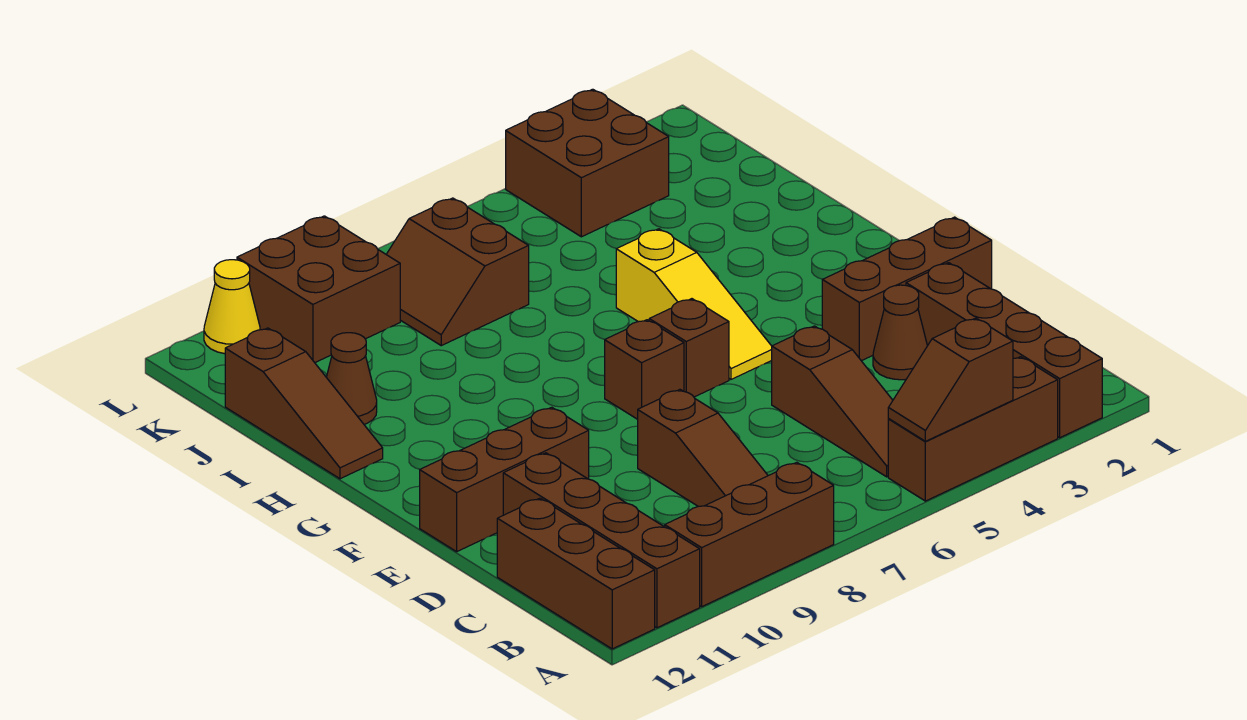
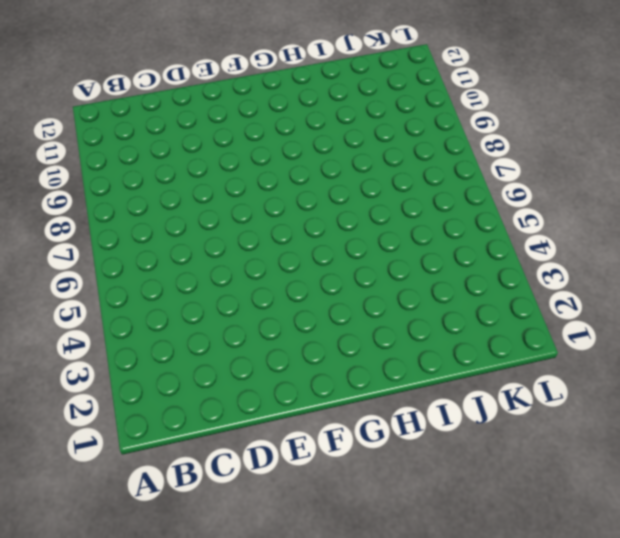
none -> brown 1x4 brick [906,263,1102,438]
none -> brown 1x3 brick [888,357,1058,501]
none -> brown 1x3 brick [665,462,834,607]

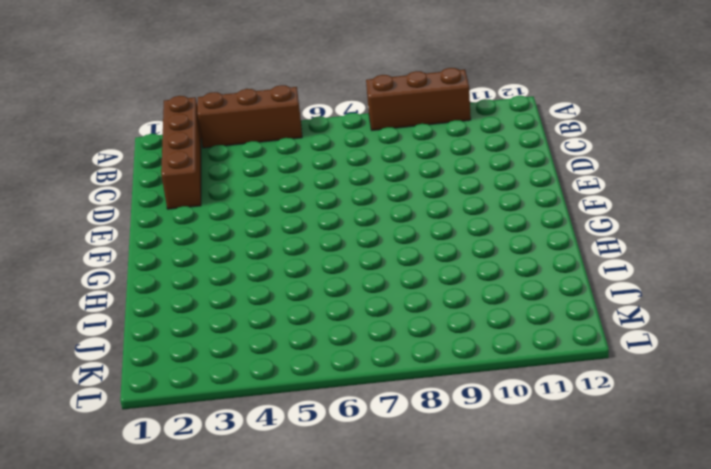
none -> brown 1x4 brick [503,453,700,628]
none -> brown 1x3 brick [497,498,655,649]
none -> brown 1x3 slope [772,326,893,477]

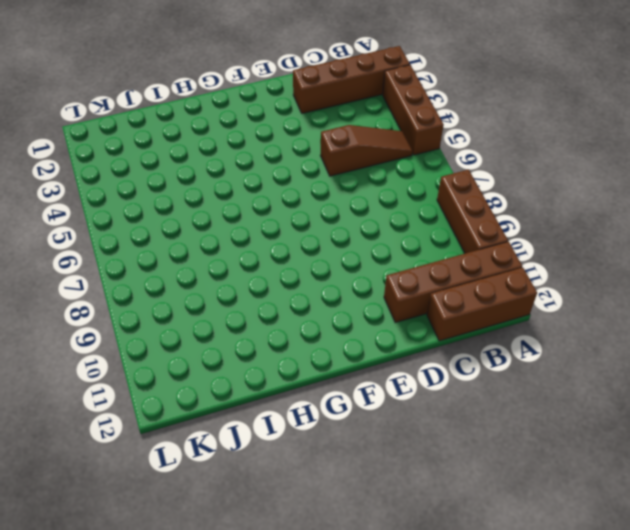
none -> brown 1x3 slope [638,390,768,507]
none -> brown 1x1 cone [873,285,927,380]
none -> brown 1x3 brick [822,217,992,361]

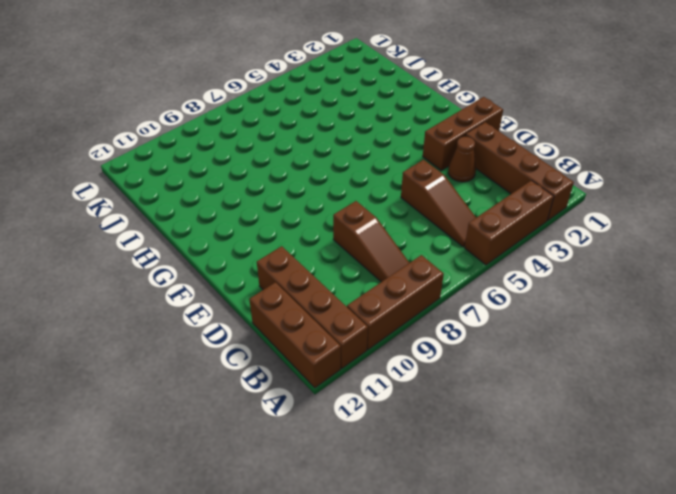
none -> brown 1x3 brick [420,407,589,552]
none -> yellow 1x3 slope [616,229,772,379]
none -> brown 1x1 brick [649,299,729,397]

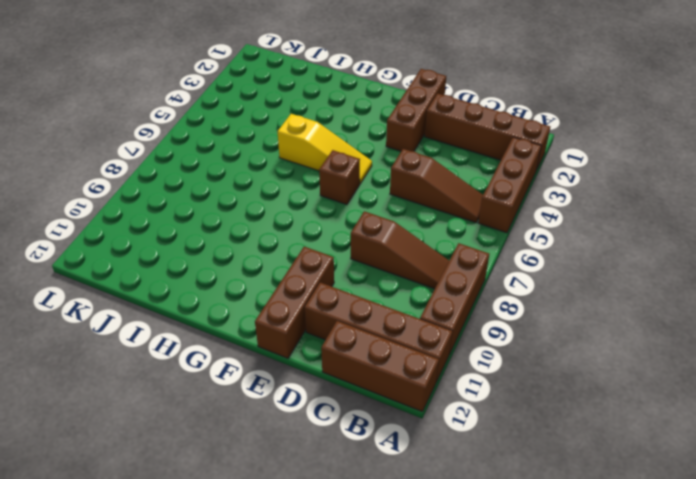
none -> brown 1x1 cone [873,285,927,380]
none -> brown 1x1 brick [605,320,684,419]
none -> brown 1x3 slope [225,328,383,479]

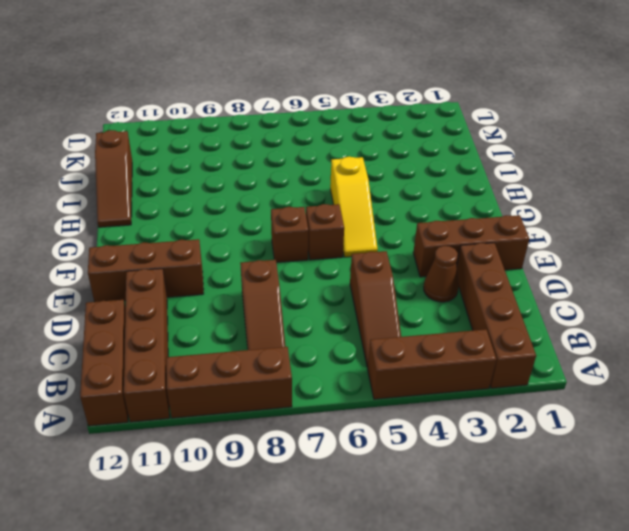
none -> brown 1x1 cone [326,333,377,424]
none -> brown 2x2 slope [386,198,529,346]
none -> brown 2x2 brick [506,89,669,237]

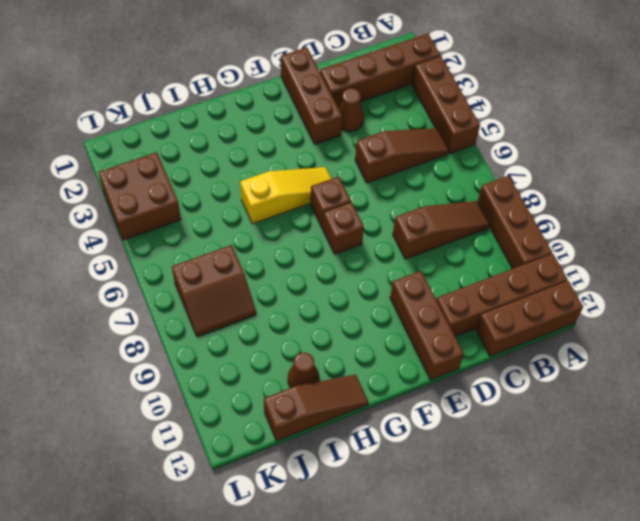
none -> brown 2x2 brick [237,216,400,363]
none -> yellow 1x1 cone [204,260,260,354]
none -> brown 1x2 slope [888,318,1013,441]

